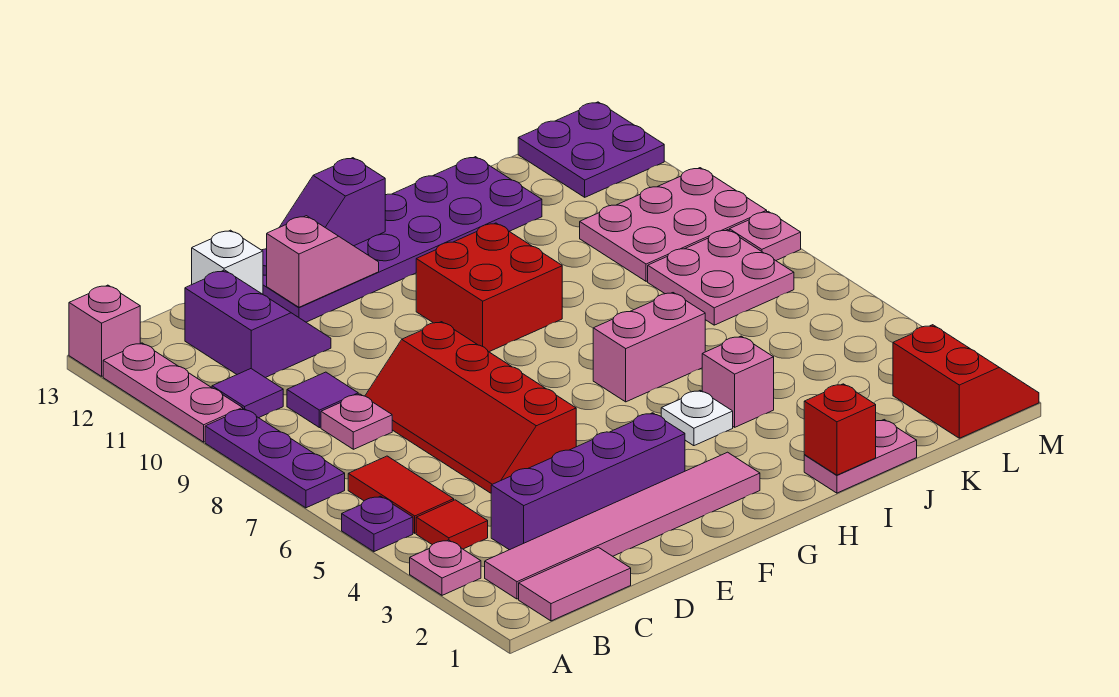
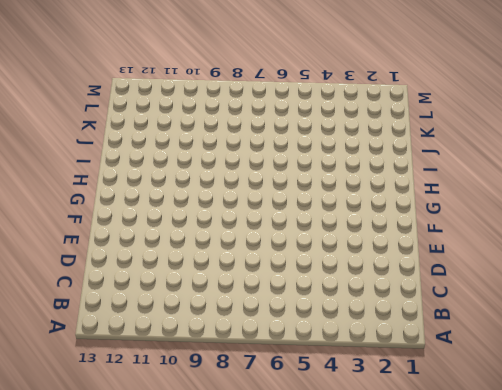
none -> pink 1x1 plate [410,540,481,595]
none -> purple 1x1 plate [342,496,413,552]
none -> purple 1x3 plate [205,409,345,508]
none -> pink 1x3 plate [103,343,243,442]

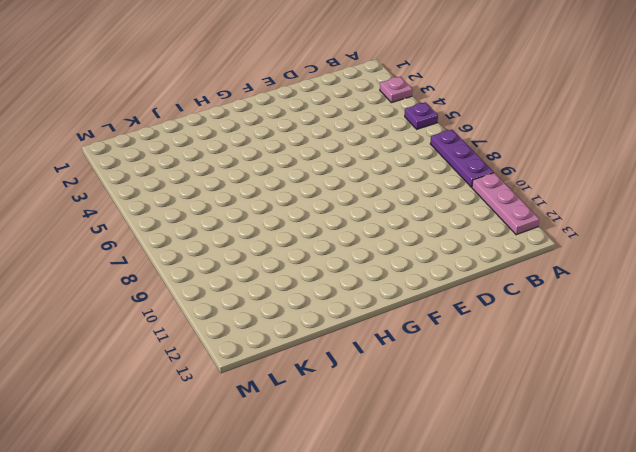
none -> pink 1x1 brick [69,285,140,376]
none -> pink 1x2 tile [519,547,631,621]
none -> pink 1x6 tile [485,452,760,599]
none -> red 1x1 tile [416,500,488,549]

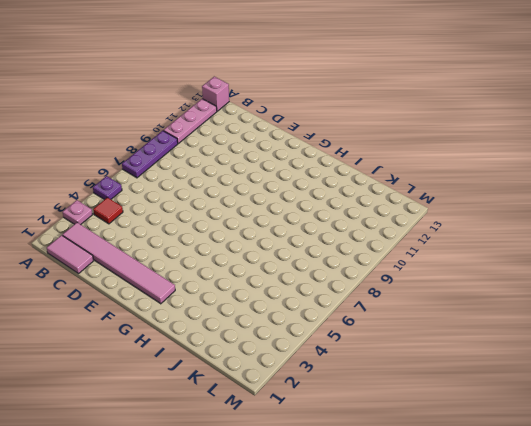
none -> red 1x2 tile [348,456,454,533]
none -> purple 1x1 tile [212,369,283,418]
none -> purple 1x4 brick [491,413,685,550]
none -> pink 1x1 plate [321,394,392,449]

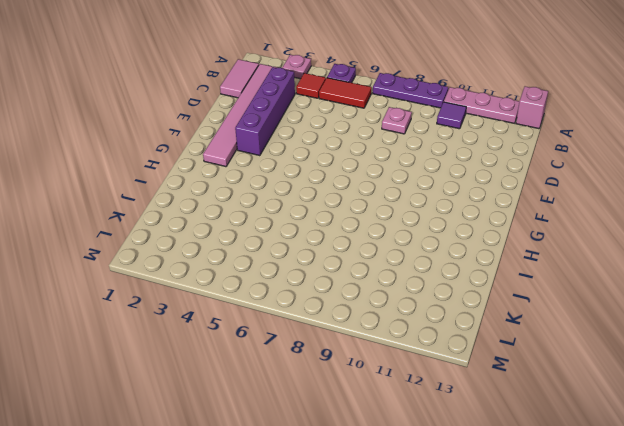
none -> purple 1x1 tile [287,372,358,428]
none -> purple 2x2 slope [185,270,331,378]
none -> red 2x4 slope [365,322,576,493]
none -> white 1x1 brick [192,230,263,294]

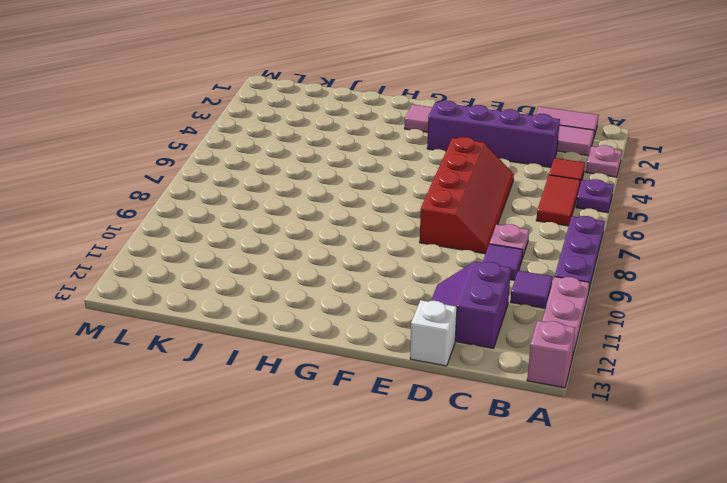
none -> purple 2x6 plate [262,157,542,322]
none -> red 2x2 brick [416,223,562,352]
none -> white 1x1 plate [661,390,733,446]
none -> pink 1x2 brick [593,293,705,402]

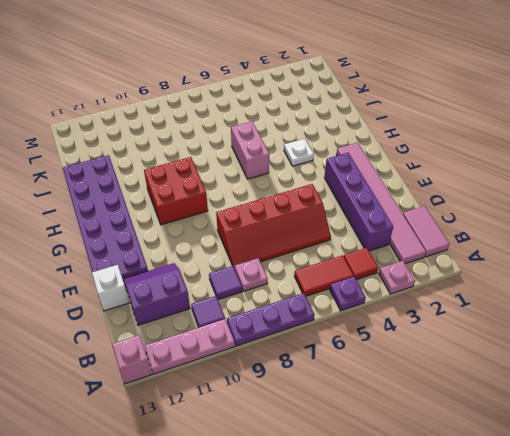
none -> pink 1x2 plate [804,420,917,493]
none -> pink 1x1 brick [702,336,774,427]
none -> pink 2x2 plate [648,230,794,325]
none -> pink 2x3 plate [580,168,767,281]

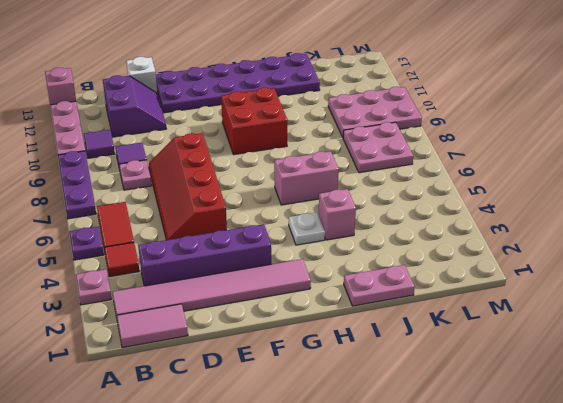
none -> red 2x2 slope [893,325,1039,438]
none -> purple 2x2 plate [518,102,664,197]
none -> pink 1x1 plate [729,211,801,260]
none -> pink 1x2 slope [267,216,379,307]

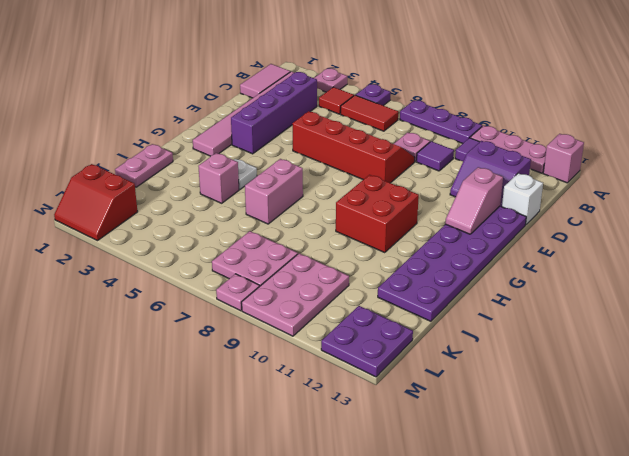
none -> purple 1x2 slope [280,158,385,246]
none -> red 1x1 brick [804,384,876,475]

